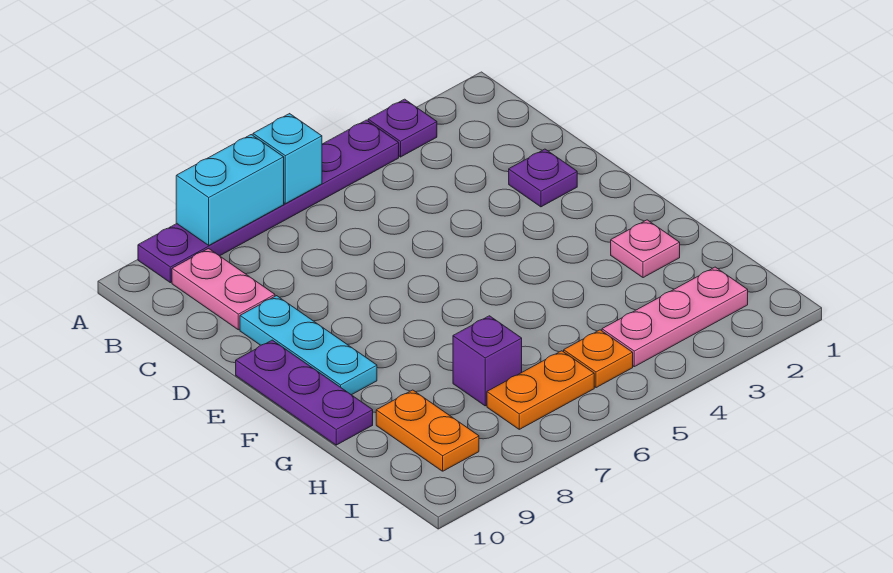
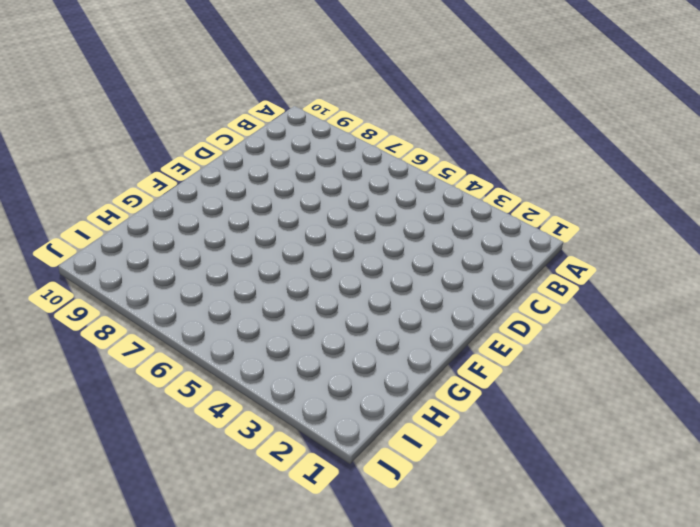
none -> purple 1x1 plate [368,99,437,157]
none -> purple 1x6 plate [138,120,399,283]
none -> pink 1x2 plate [172,249,275,330]

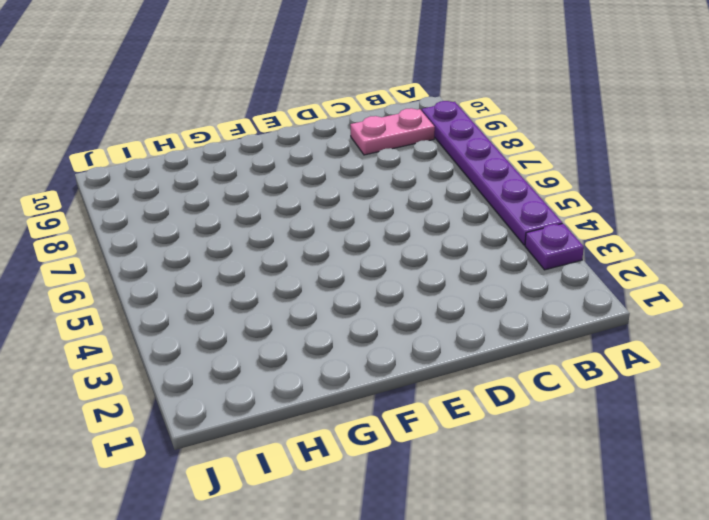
none -> purple 1x1 plate [509,149,577,207]
none -> cyan 1x3 plate [240,296,377,395]
none -> purple 1x3 plate [236,340,373,445]

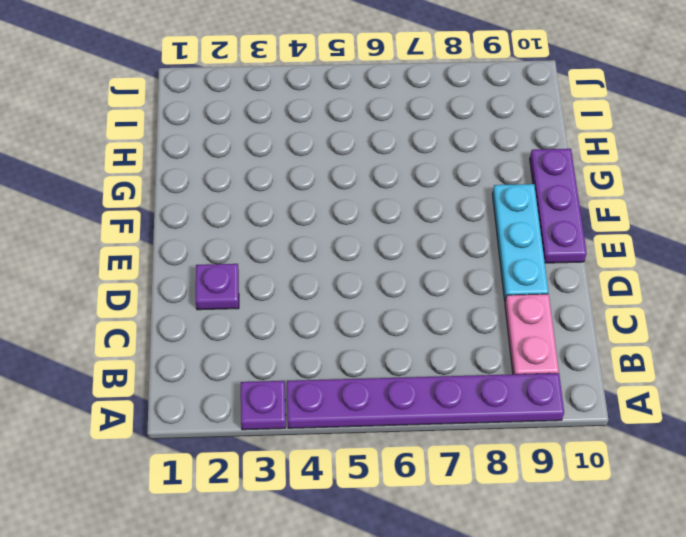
none -> pink 1x1 plate [611,220,680,278]
none -> purple 1x1 brick [453,316,522,406]
none -> orange 1x2 plate [376,390,479,471]

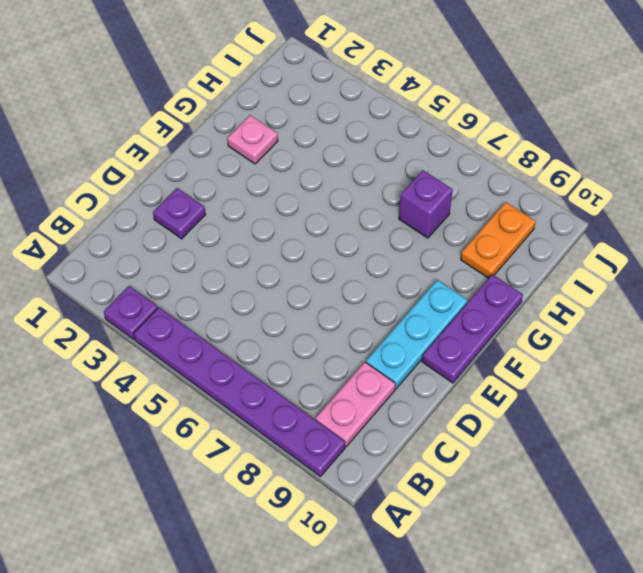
none -> pink 1x3 plate [602,267,748,367]
none -> orange 1x1 plate [564,330,633,388]
none -> orange 1x2 plate [487,351,594,429]

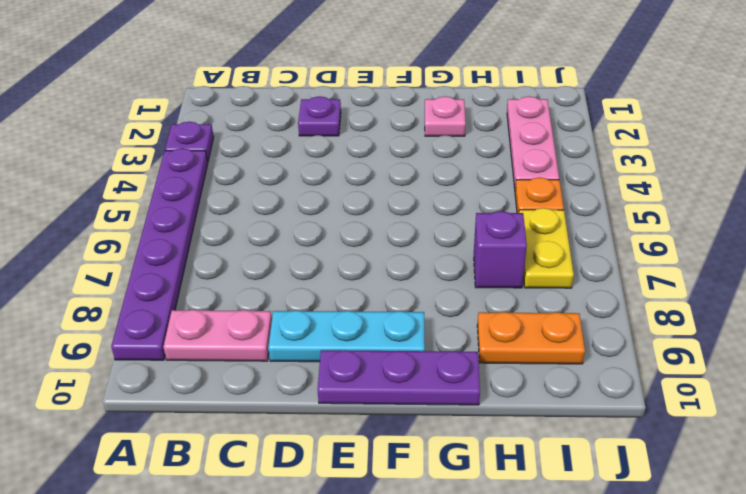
yellow 1x2 plate [519,208,574,288] -> orange 1x2 plate [487,351,594,429]
none -> cyan 1x1 brick [253,114,322,204]
none -> cyan 1x2 brick [176,135,284,245]

